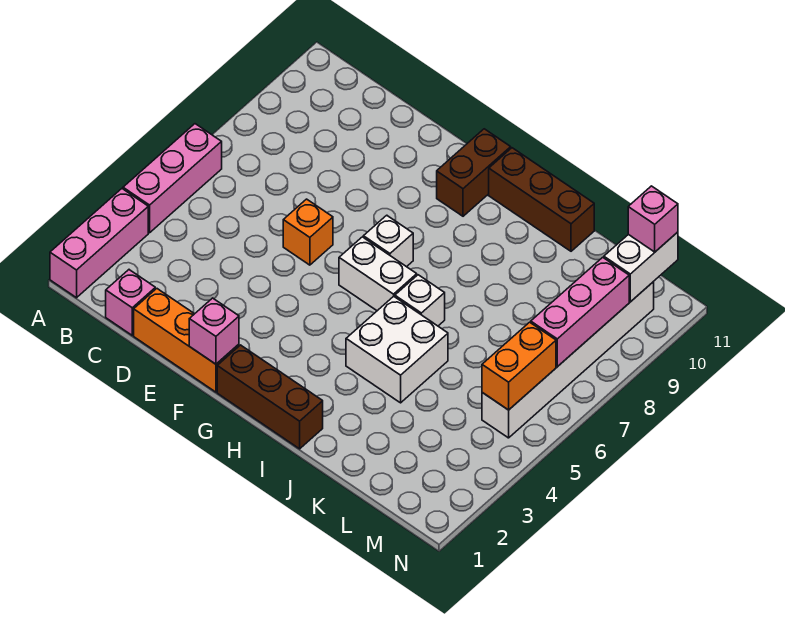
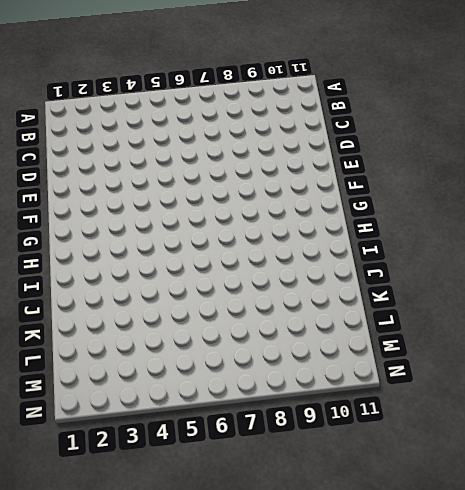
none -> pink 1x3 brick [50,189,148,298]
none -> pink 1x3 brick [123,124,222,233]
none -> pink 1x1 brick [106,270,155,335]

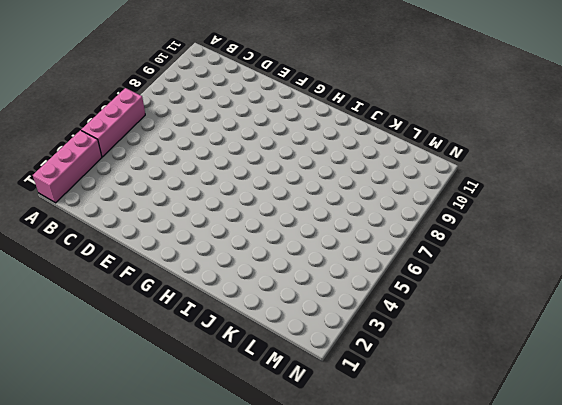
none -> pink 1x1 brick [106,270,155,335]
none -> orange 1x3 brick [134,289,239,392]
none -> orange 1x1 brick [283,199,333,265]

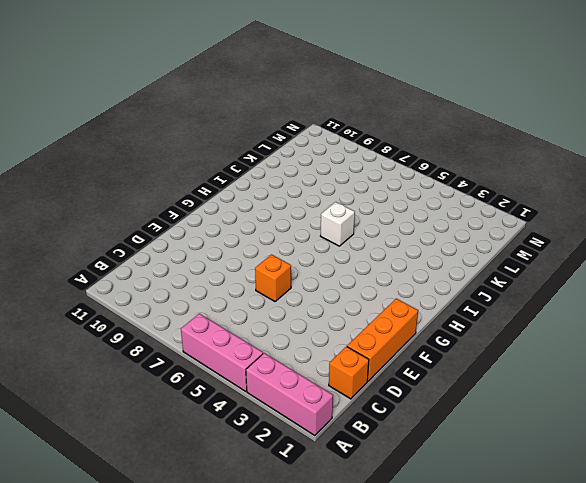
orange 1x1 brick [329,347,369,399] -> pink 1x1 brick [106,270,155,335]
none -> brown 1x3 brick [217,345,323,449]
none -> white 1x2 brick [339,237,417,311]
none -> white 1x1 brick [363,215,413,267]

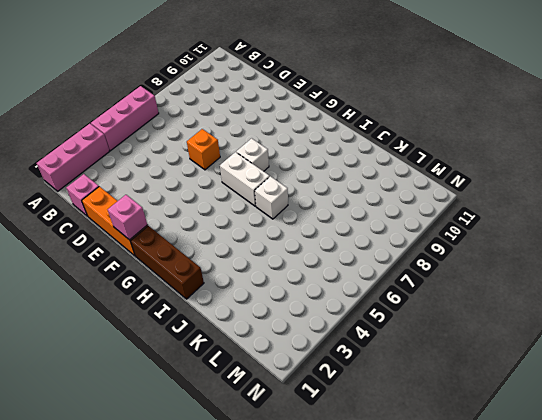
none -> brown 1x2 brick [437,129,511,216]
none -> brown 1x3 brick [489,148,594,251]
none -> white 2x2 brick [346,296,448,403]

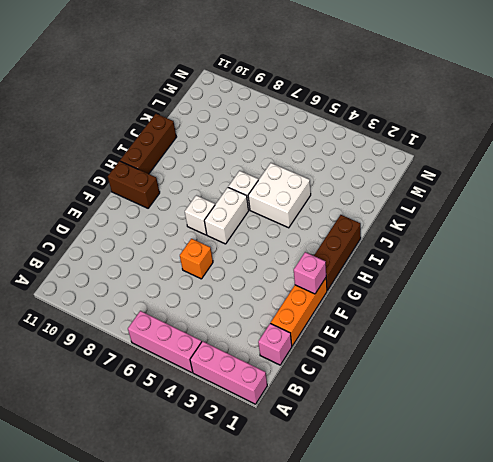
none -> white 1x6 brick [482,282,654,438]
none -> orange 1x2 brick [482,322,556,410]
none -> pink 1x3 brick [531,257,629,367]

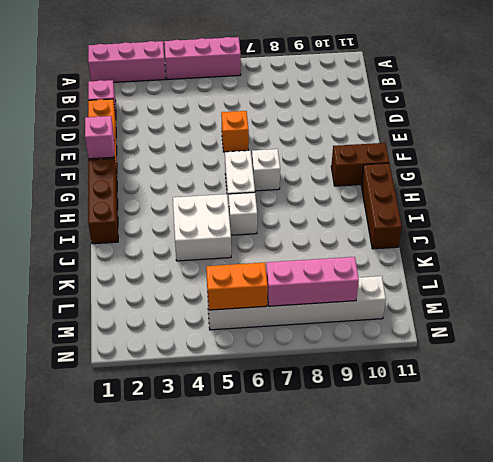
none -> white 1x2 brick [604,232,678,302]
none -> pink 1x1 brick [628,186,678,252]

